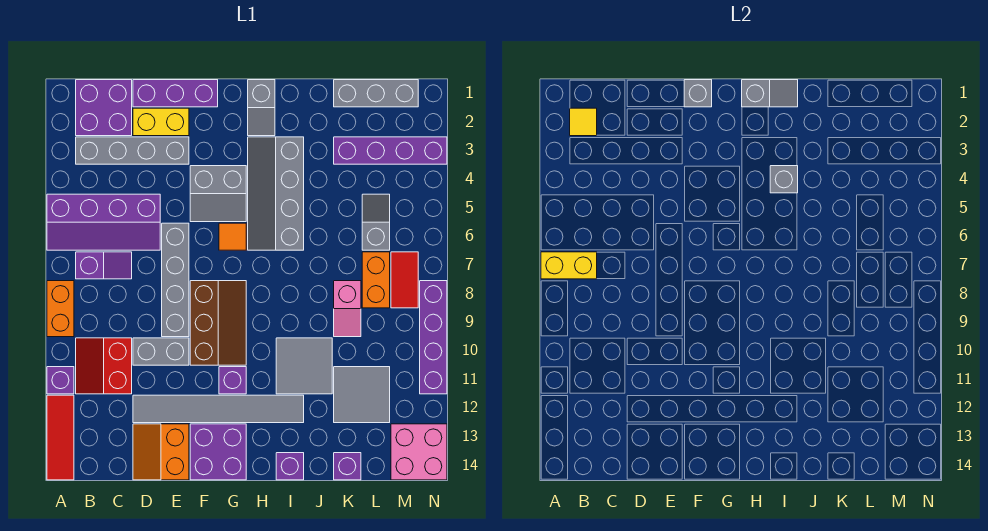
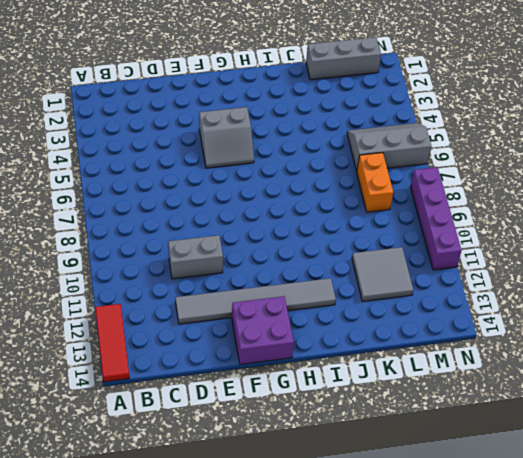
grey 2x3 slope [347,123,431,171] -> grey 1x2 slope [362,194,390,250]
none -> purple 2x4 slope [47,194,160,250]
none -> orange 1x2 brick [47,281,74,337]
none -> purple 1x1 brick [47,367,74,394]
none -> purple 2x2 brick [76,80,132,136]

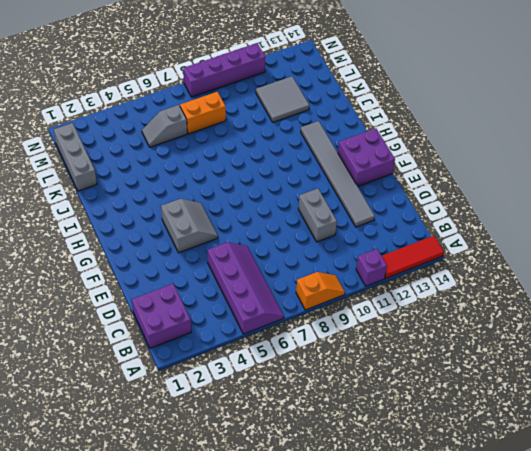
orange 1x2 slope [296,272,345,310] -> orange 1x2 brick [47,281,74,337]
none -> grey 1x4 brick [76,137,189,164]
none -> purple 1x2 slope [76,252,132,279]
none -> red 2x2 slope [76,338,132,394]
none -> purple 1x3 brick [133,80,218,107]

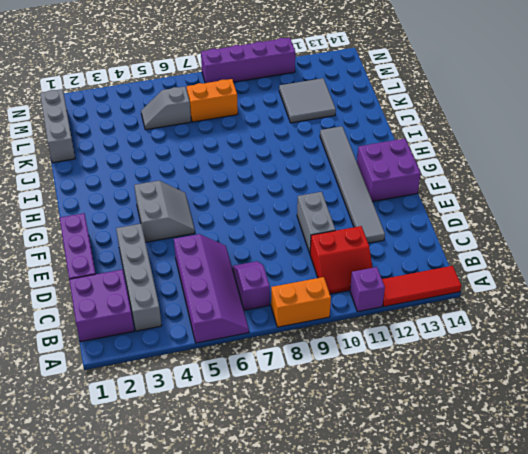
none -> yellow 1x2 brick [133,108,189,136]
none -> orange 2x2 slope [133,424,189,480]
none -> grey 1x4 brick [162,223,189,337]
none -> brown 2x3 slope [190,281,246,365]

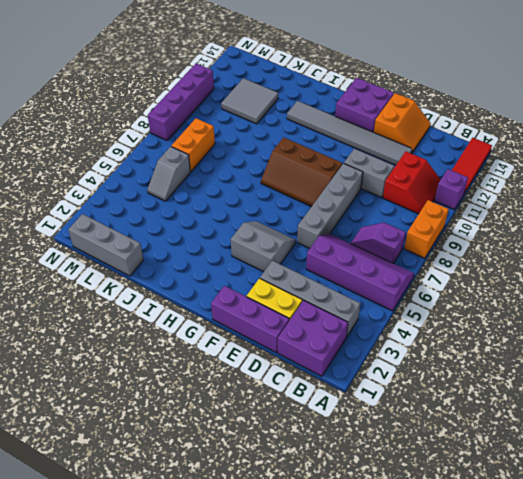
brown 2x3 slope [261,137,342,207] -> brown 2x3 slope turned to [190,281,246,365]
none -> orange 1x1 tile [219,223,246,250]
none -> purple 1x1 brick [219,367,246,394]
none -> grey 1x2 slope [248,80,275,136]
none -> grey 2x4 slope [248,137,304,250]

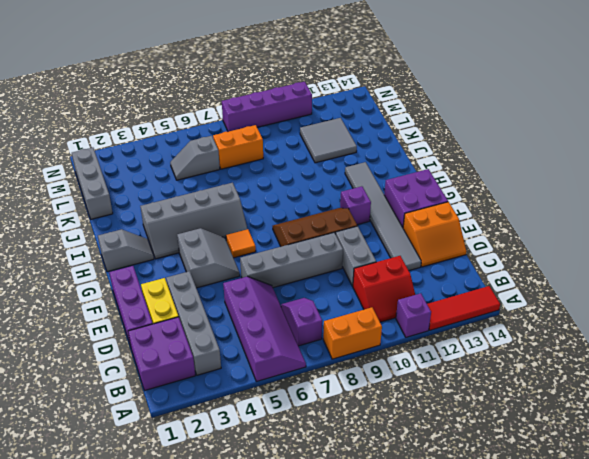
none -> grey 2x2 tile [276,338,332,394]
none -> purple 1x1 brick [276,453,304,480]
none -> purple 1x4 brick [334,137,447,164]
none -> pink 1x2 slope [334,281,361,337]

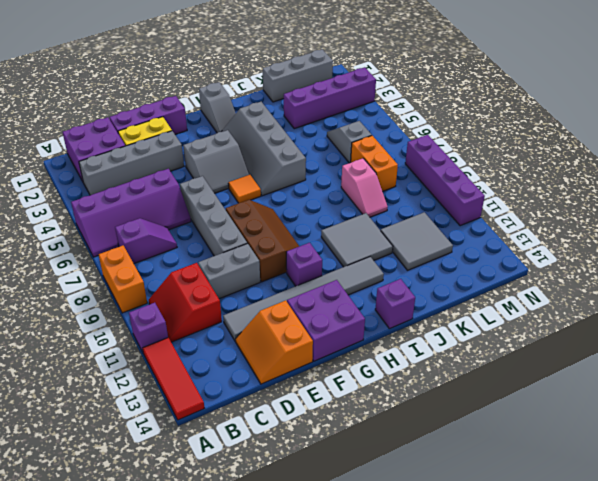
none -> purple 1x1 brick [334,453,361,480]
none -> red 1x2 tile [391,252,418,308]
none -> pink 2x2 brick [391,424,447,480]
none -> yellow 1x2 brick [541,252,597,279]

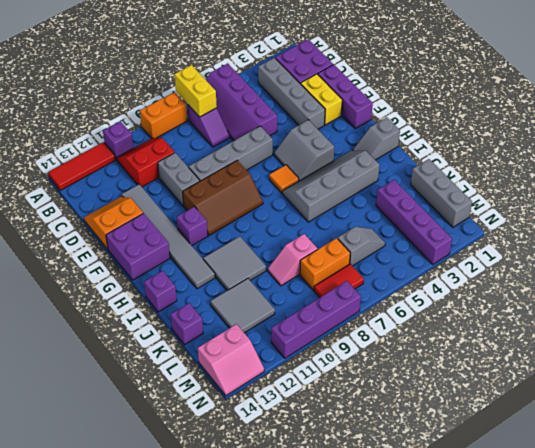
pink 2x2 slope [198,324,264,396] -> pink 2x2 brick [391,424,447,480]
none -> yellow 1x1 tile [570,108,597,136]
none -> grey 1x1 brick [684,80,712,107]
none -> grey 1x2 slope [742,80,798,107]
none -> grey 1x1 brick [770,166,798,193]

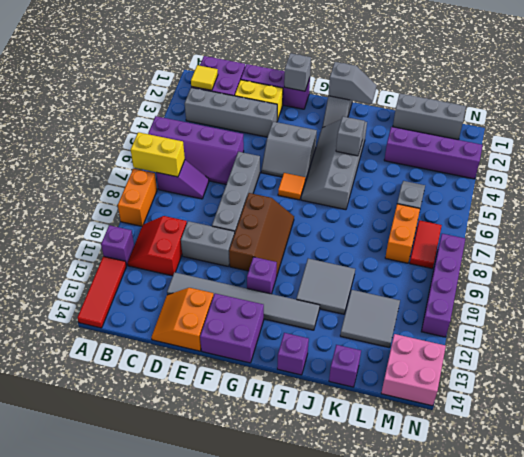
none -> pink 1x2 slope [334,281,361,337]

